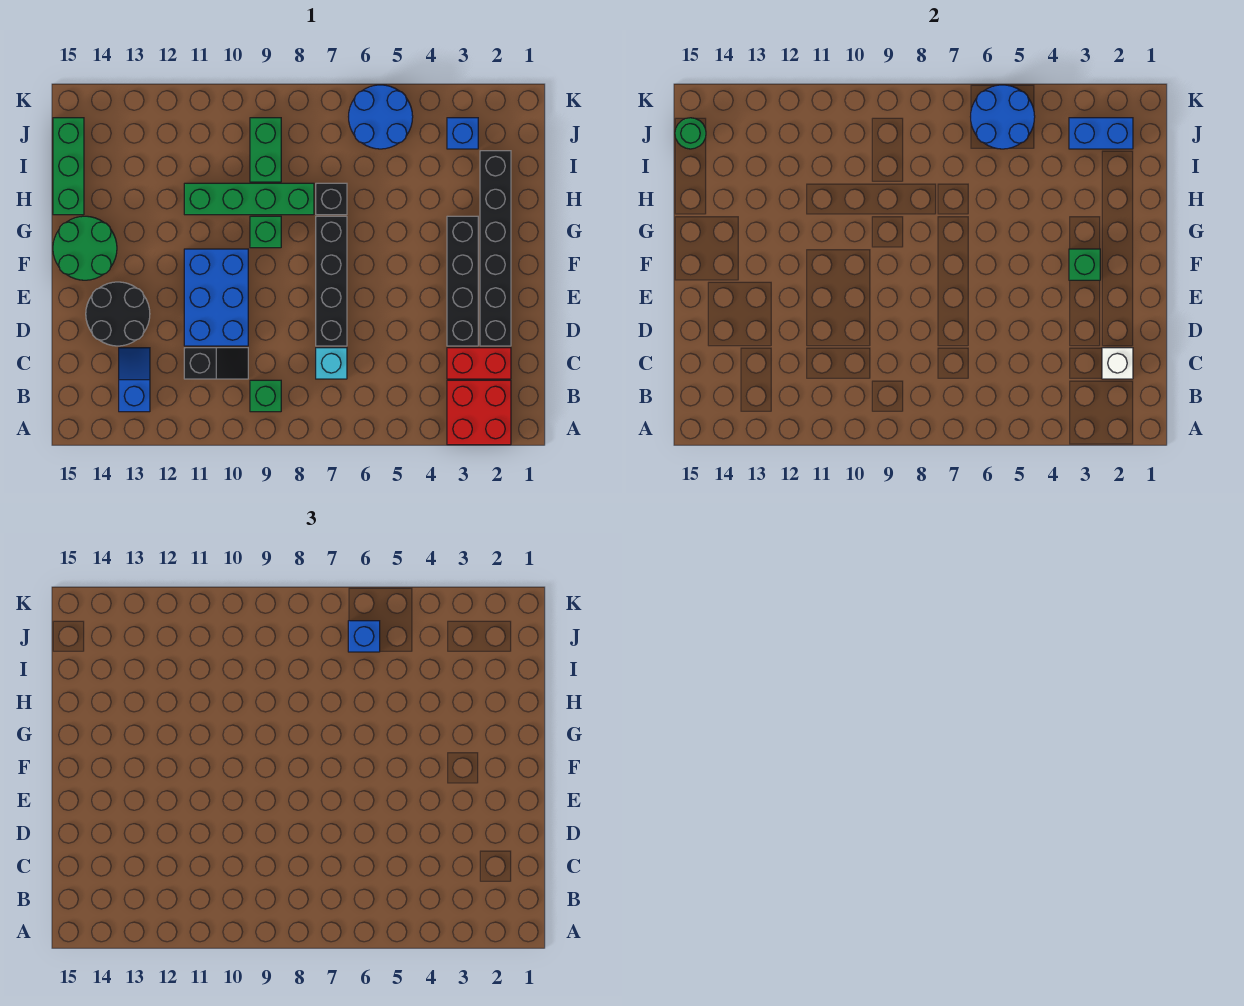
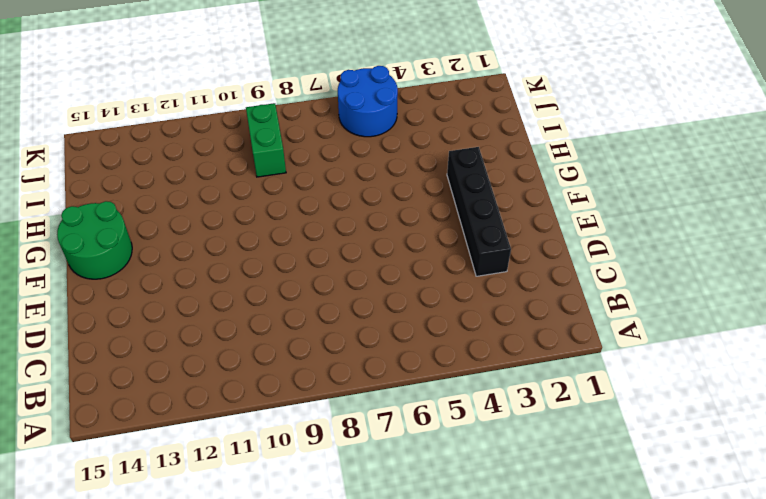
none -> red 2x2 brick [447,380,511,445]
none -> green 1x1 brick [250,380,281,412]
none -> blue 1x2 slope [119,348,150,412]

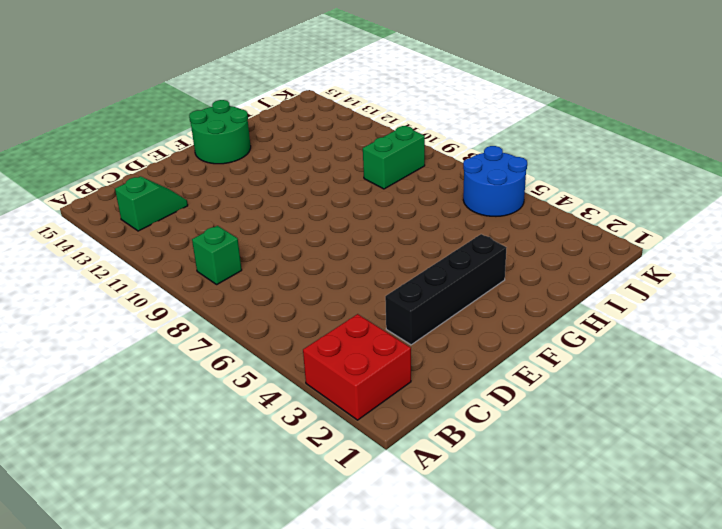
green 1x2 slope [115,176,188,231] -> blue 1x2 slope [119,348,150,412]
none -> red 1x2 brick [447,348,511,379]
none -> cyan 1x1 brick [316,348,347,379]
none -> black 1x2 slope [184,348,248,379]

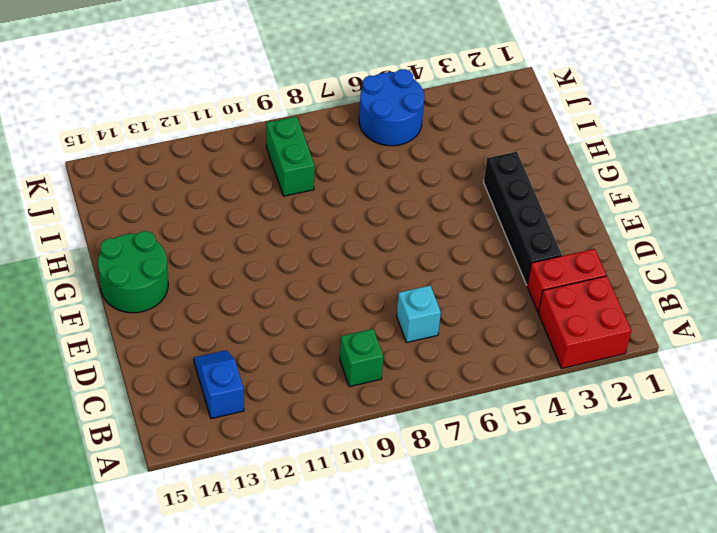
none -> black 1x2 slope [184,348,248,379]
none -> black 1x6 brick [480,151,511,346]
none -> black 1x4 brick [316,216,347,346]

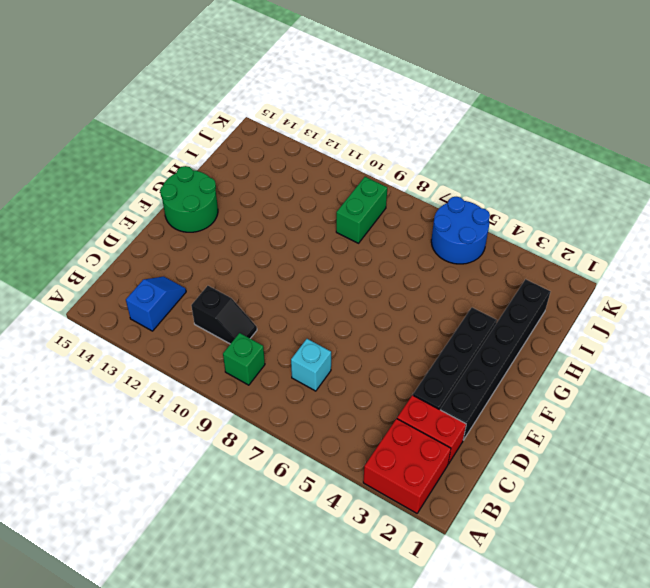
none -> black 1x4 brick [316,216,347,346]
none -> blue 2x3 brick [184,249,248,346]
none -> black 2x2 round brick [86,282,150,346]

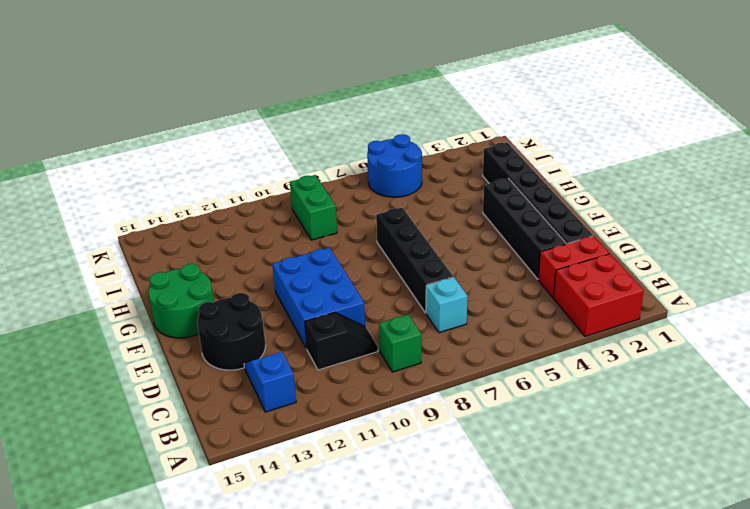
none -> green 1x1 brick [250,216,281,248]
none -> black 1x1 brick [316,183,347,215]
none -> green 1x4 brick [184,183,314,215]

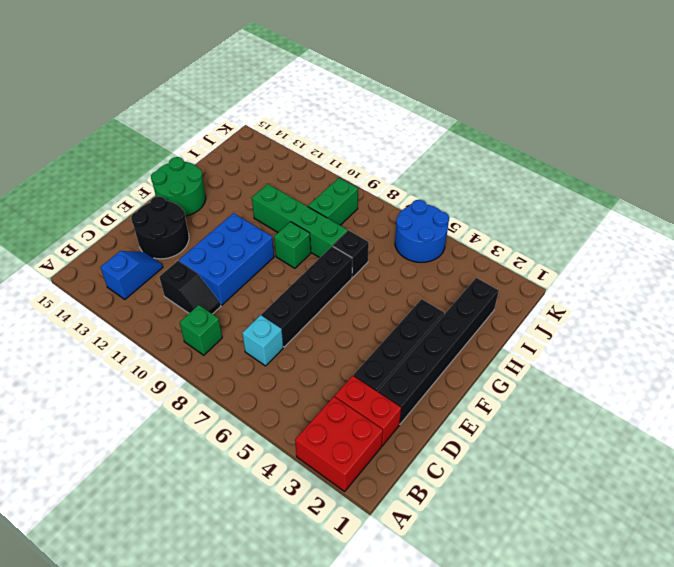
none -> green 1x3 brick [53,118,84,215]
none -> blue 1x1 brick [447,118,478,149]
none -> white 1x1 brick [1102,348,1133,379]

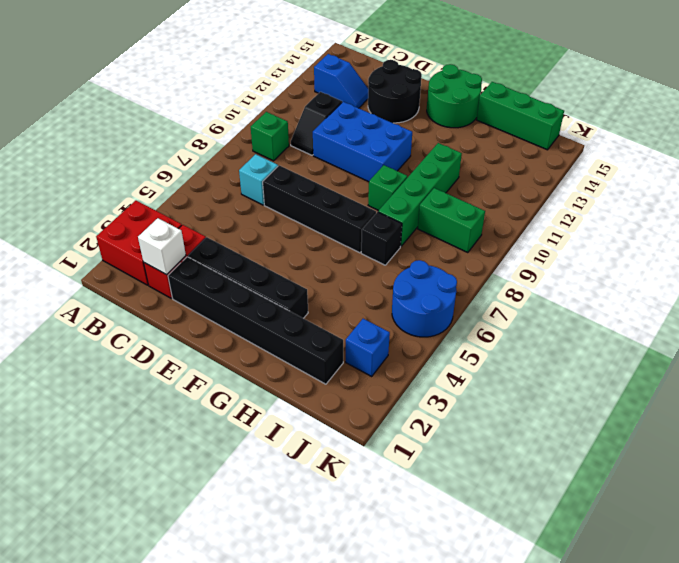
none -> green 1x1 brick [1069,249,1100,280]
none -> blue 1x2 brick [1069,118,1133,149]
none -> blue 2x2 round brick [971,85,1035,149]

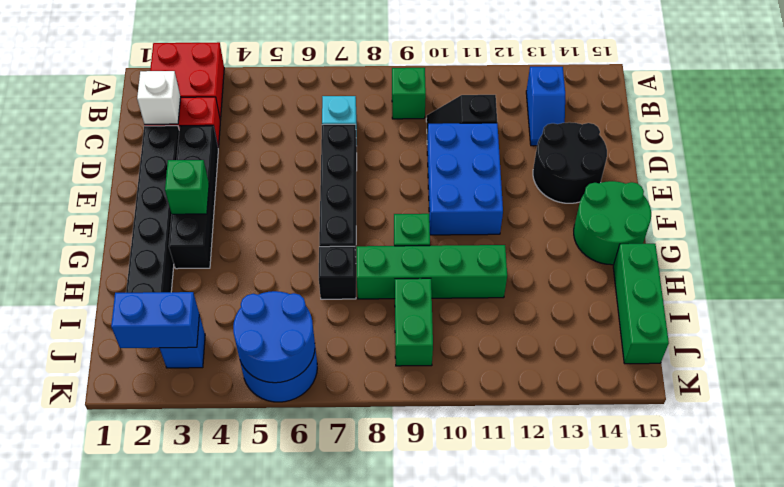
none -> green 1x1 round brick [675,118,706,149]
none -> blue 1x1 brick [348,621,380,652]

